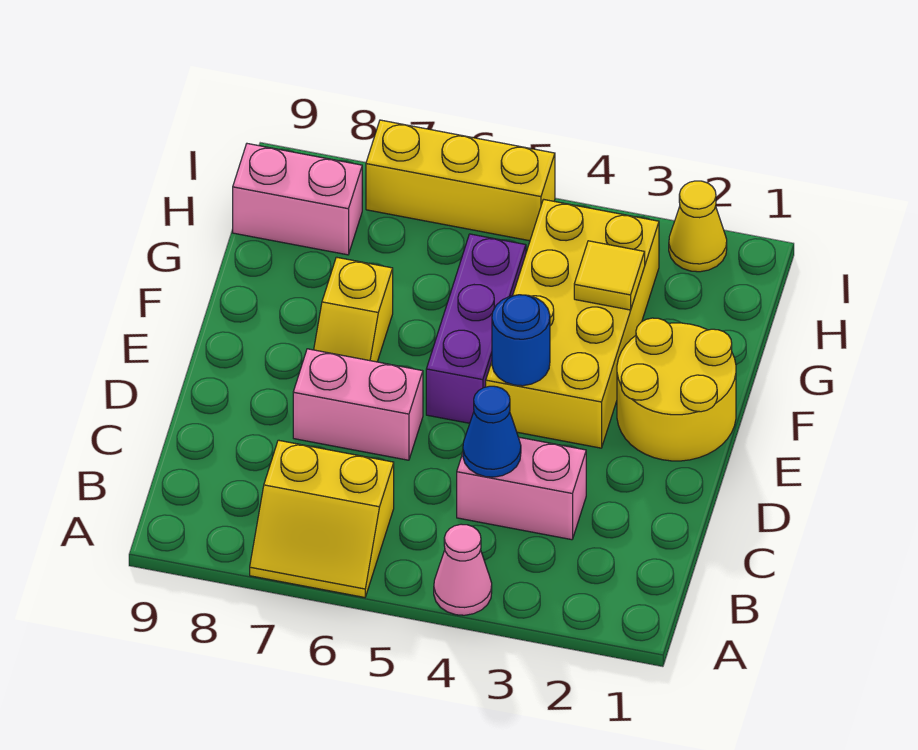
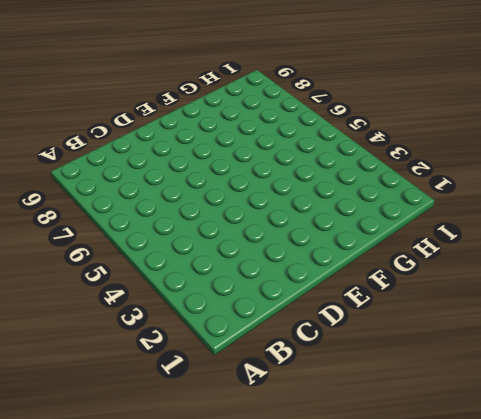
none -> pink 1x1 cone [434,524,492,615]
none -> yellow 2x2 slope [250,440,394,597]
none -> pink 1x2 brick [457,437,586,540]

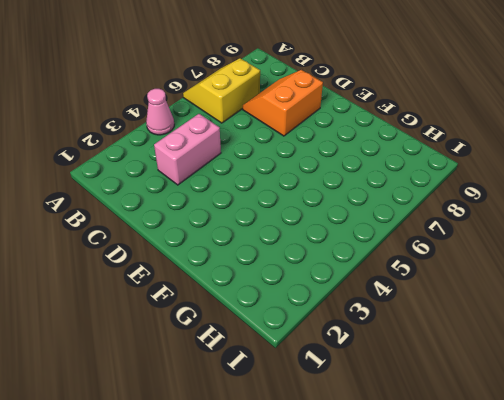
orange 2x2 slope [243,70,323,136] -> pink 1x2 brick [293,349,423,460]
none -> yellow 2x2 round brick [617,318,736,461]
none -> yellow 2x4 brick [486,199,659,448]
none -> purple 1x3 brick [426,234,526,423]

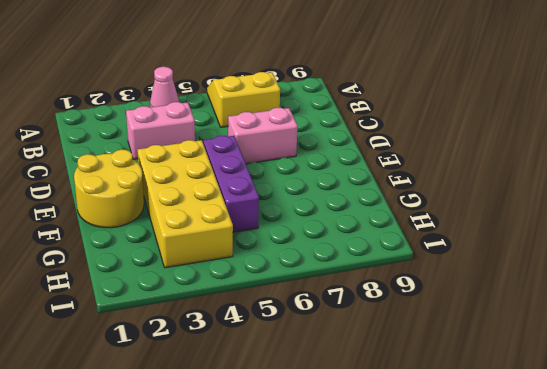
none -> yellow 1x2 slope [314,257,393,362]
none -> pink 1x2 brick [233,144,362,255]
none -> yellow 1x1 cone [669,181,727,272]

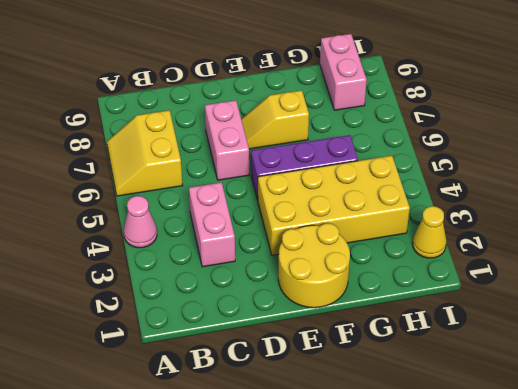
none -> yellow 1x3 brick [366,120,555,241]
none -> blue 1x1 cone [463,386,521,477]
none -> blue 1x1 round brick [492,295,550,386]

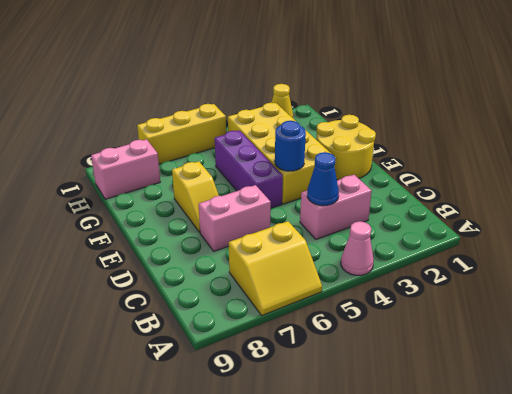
none -> yellow 1x1 tile [574,241,645,310]

